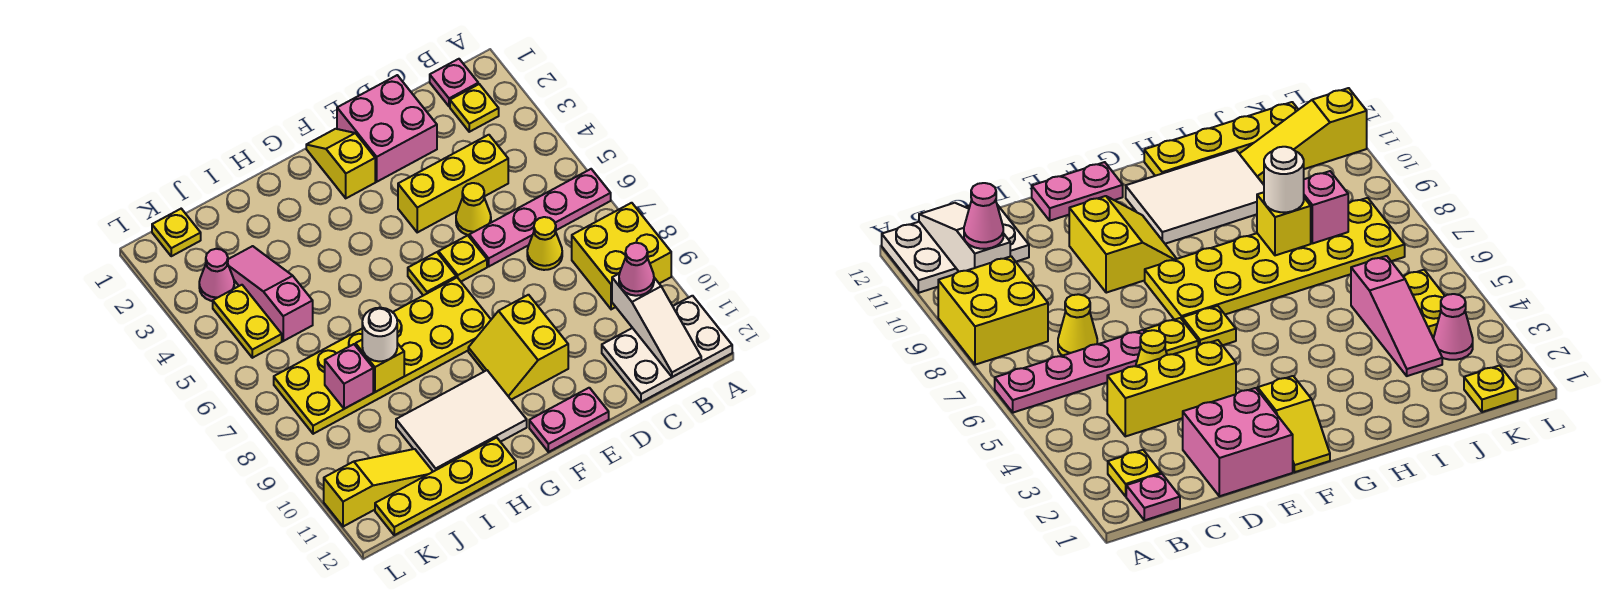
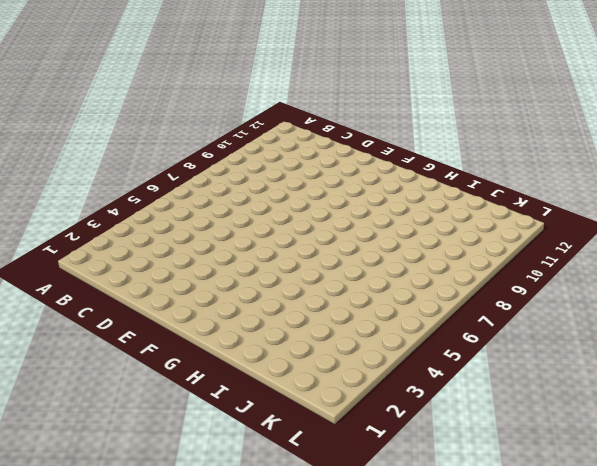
none -> pink 1x4 plate [469,169,611,266]
none -> yellow 2x2 brick [572,203,671,309]
none -> white 2x3 plate [602,296,732,402]

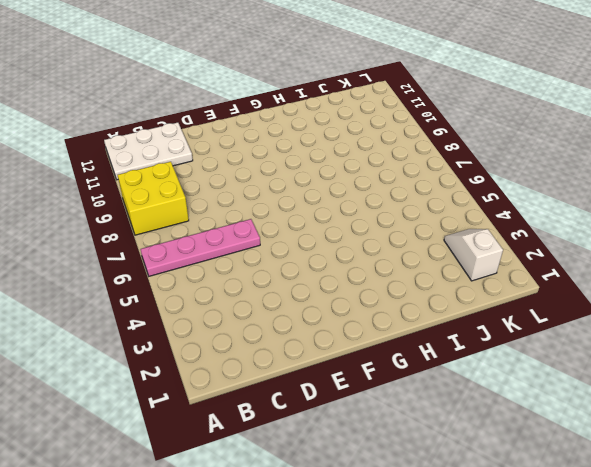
white 1x2 slope [444,229,503,281] -> pink 1x1 cone [199,249,234,301]
none -> pink 1x1 plate [430,59,478,106]
none -> yellow 1x1 plate [450,84,499,132]
none -> yellow 1x3 brick [398,135,508,232]

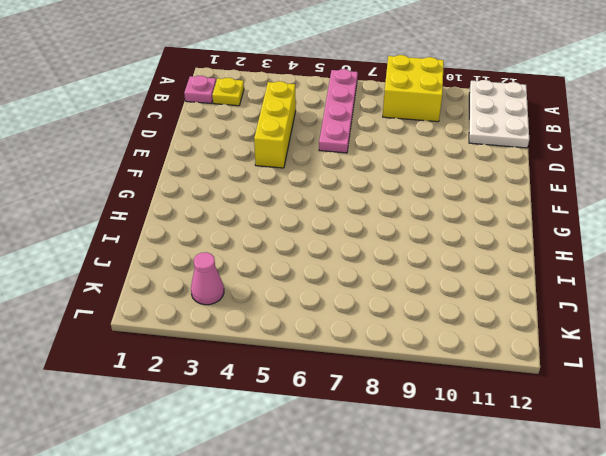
none -> yellow 1x1 cone [527,217,562,270]
none -> pink 2x2 brick [337,75,437,182]
none -> yellow 1x1 cone [456,183,491,235]

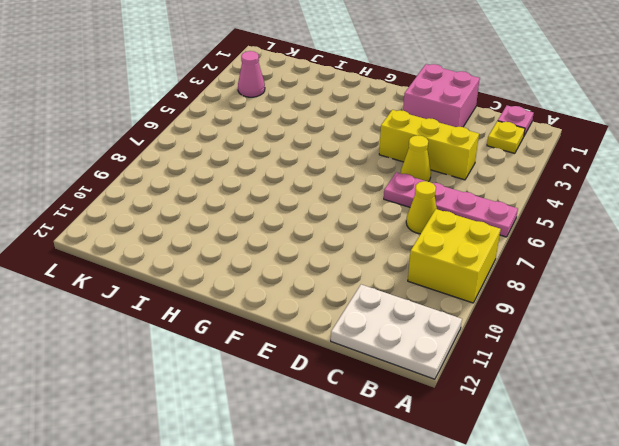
none -> yellow 1x1 plate [438,235,487,281]
none -> yellow 2x2 slope [468,295,568,400]
none -> pink 1x2 plate [529,388,609,452]

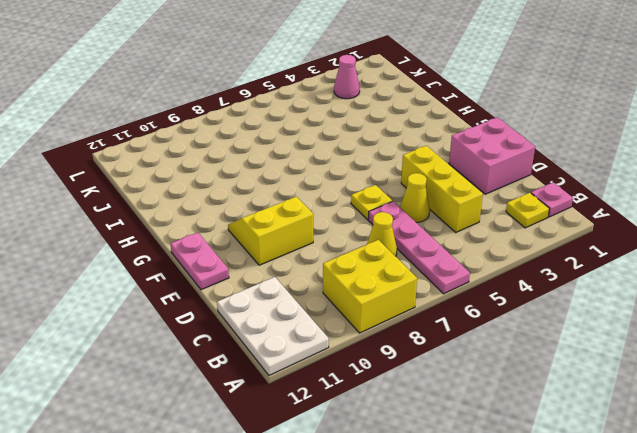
none -> yellow 1x2 slope [306,129,375,198]
none -> yellow 1x1 plate [408,252,456,296]
none -> yellow 2x6 plate [274,278,491,434]

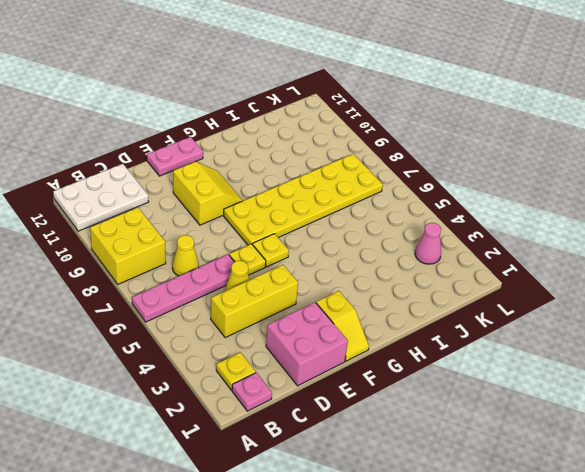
none -> white 2x3 tile [396,370,527,472]
none -> yellow 1x4 plate [375,438,516,535]
none -> pink 1x3 slope [228,246,313,341]

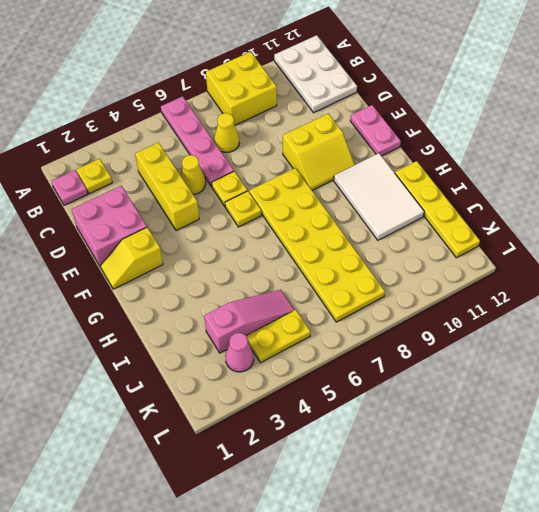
pink 1x3 slope [204,290,294,353] -> pink 1x3 slope turned to [228,246,313,341]
none -> yellow 1x3 slope [324,449,433,527]
none -> yellow 1x1 plate [152,209,201,256]
none -> white 1x3 slope [612,273,701,377]

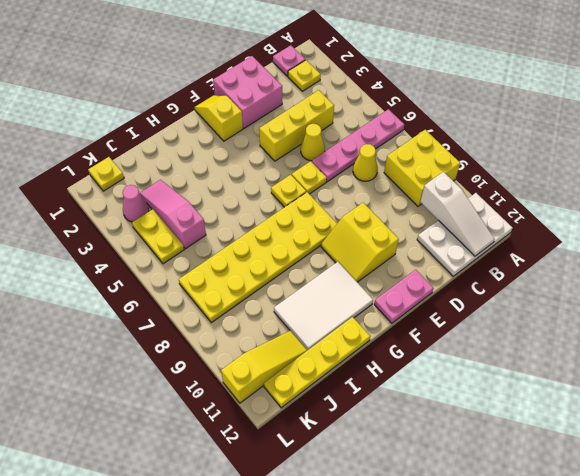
none -> yellow 1x1 brick [356,340,404,392]
none -> pink 1x1 brick [325,344,373,409]
none -> pink 1x1 cone [619,243,654,296]

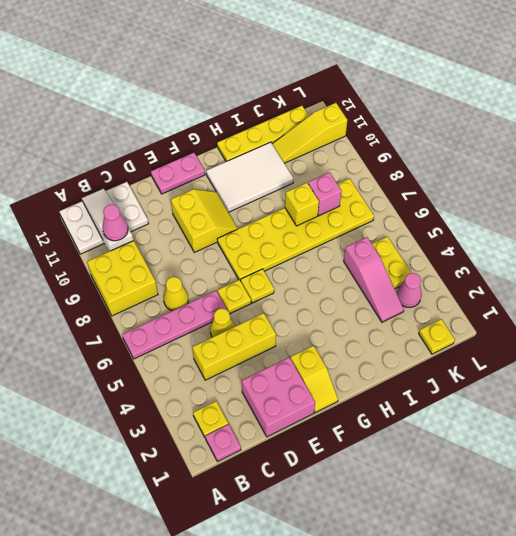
none -> white 1x1 round brick [362,308,397,361]

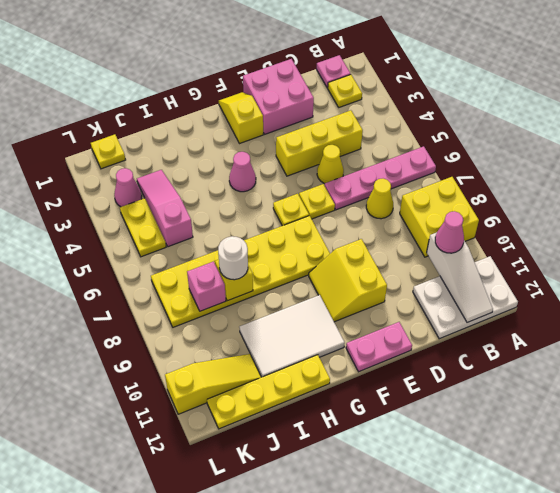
pink 1x1 cone [229,152,256,192] -> none

